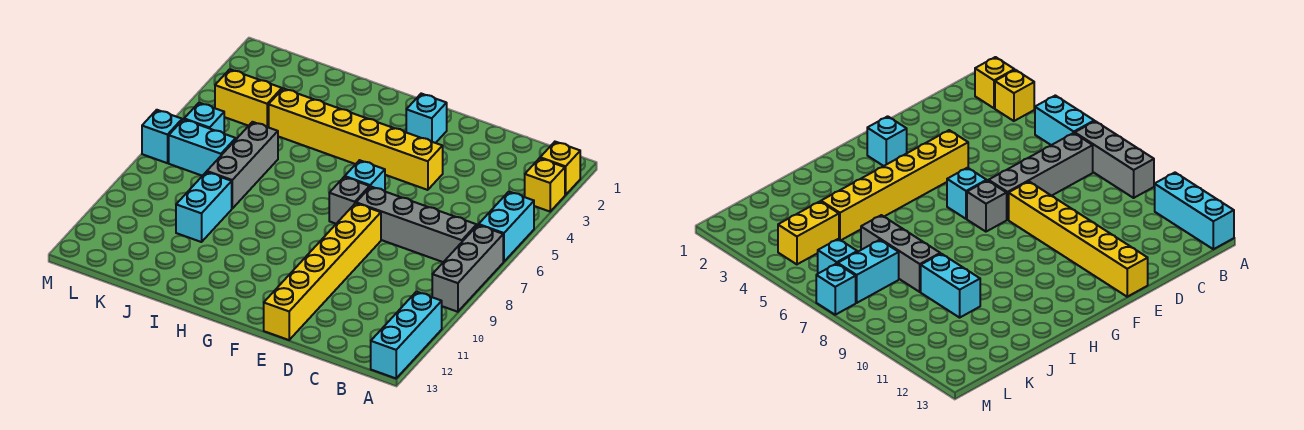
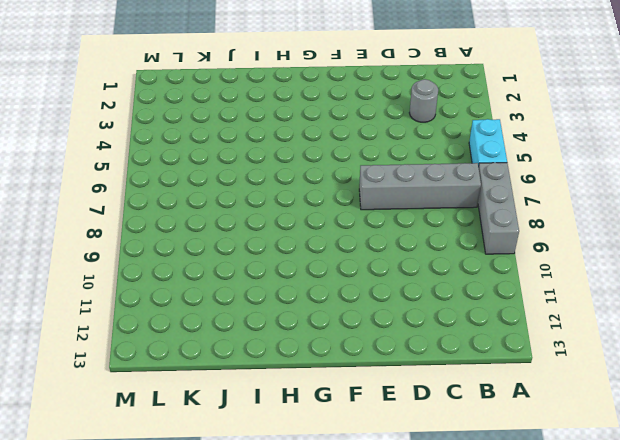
grey 1x1 round brick [409,79,438,122] -> none
none -> yellow 1x1 brick [540,142,580,195]
none -> yellow 1x1 brick [525,158,565,212]
none -> cyan 1x3 brick [371,292,442,378]

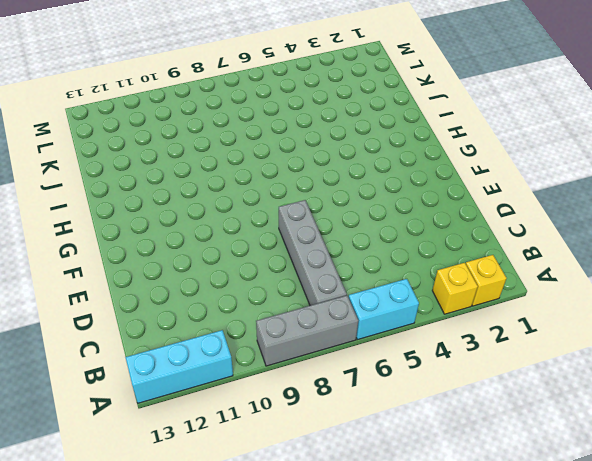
none -> yellow 1x6 brick [269,88,443,190]
none -> yellow 1x6 brick [264,203,381,340]
none -> cyan 1x1 brick [406,94,447,143]

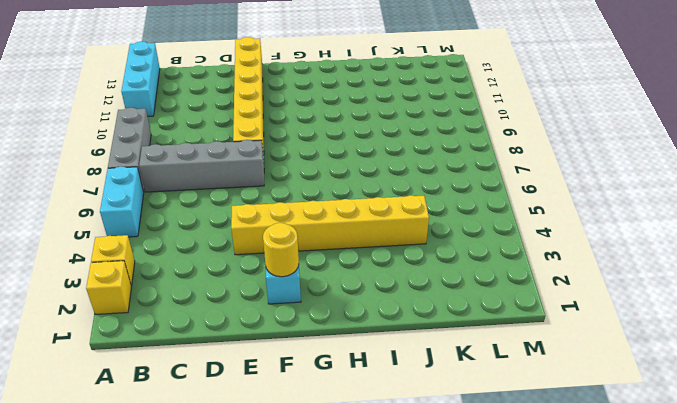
yellow 1x1 round brick [263,223,299,277] -> none
none -> cyan 1x1 brick [345,160,385,191]
none -> grey 1x1 brick [329,177,370,224]
none -> grey 1x3 brick [207,122,278,208]

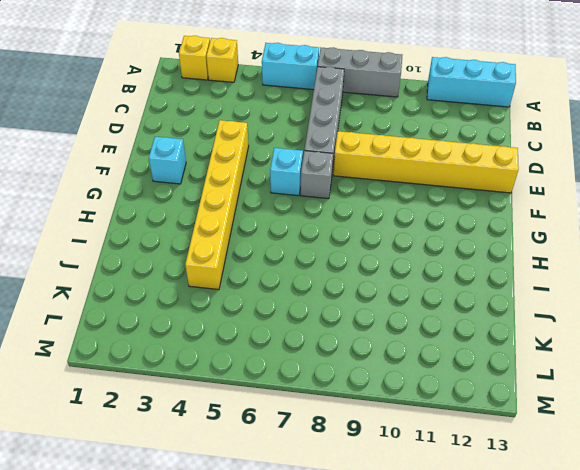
none -> grey 1x3 brick [207,122,278,208]
none -> cyan 1x2 brick [176,172,232,242]
none -> yellow 1x2 brick [215,69,282,127]

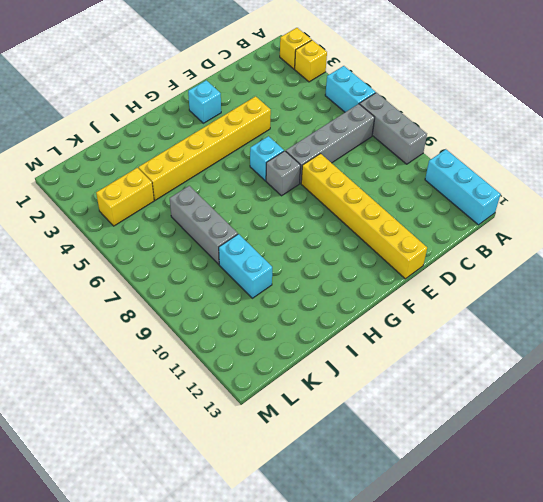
none -> cyan 1x2 brick [169,119,236,176]
none -> cyan 1x1 brick [184,103,224,133]
none -> cyan 1x1 brick [142,110,182,163]

